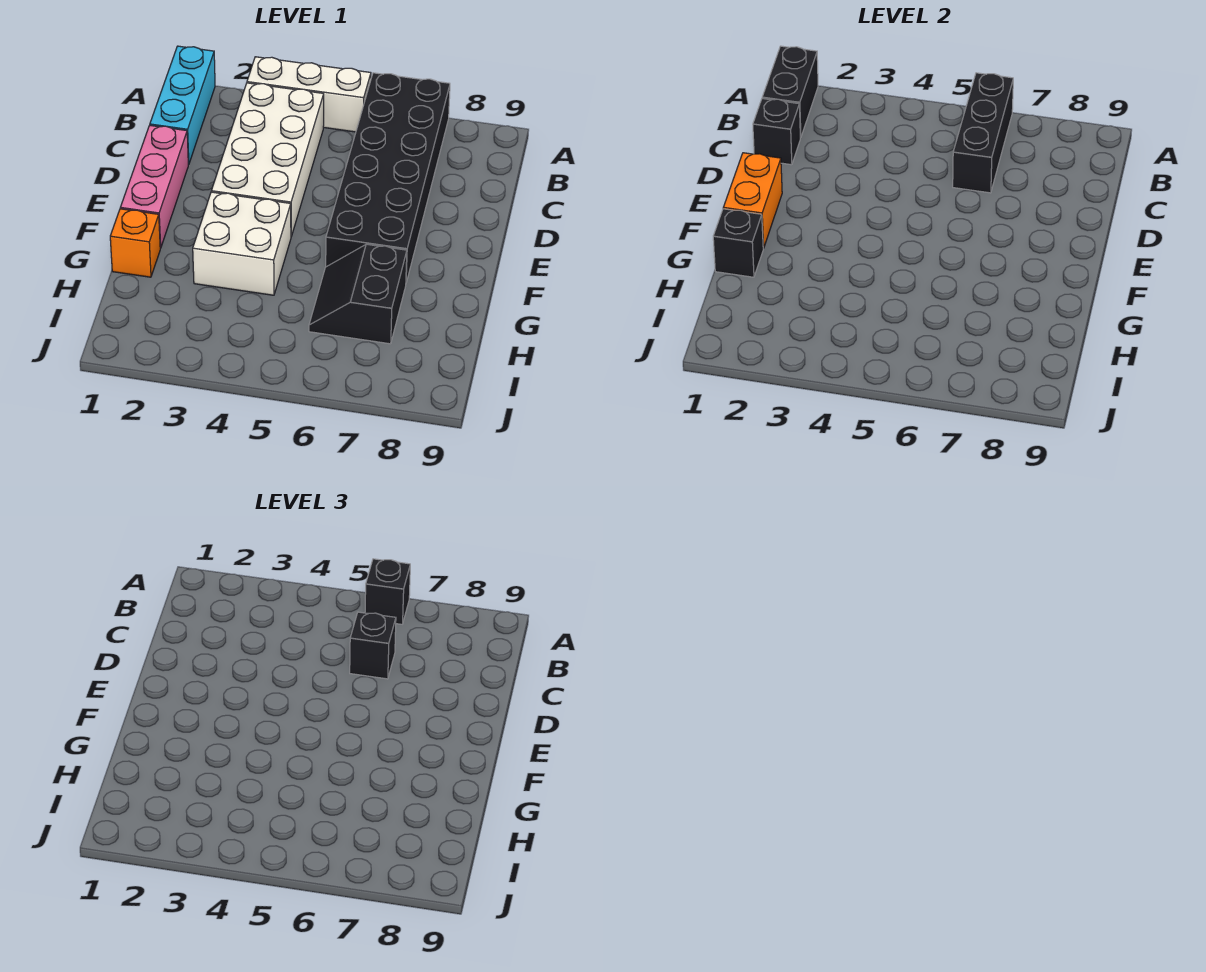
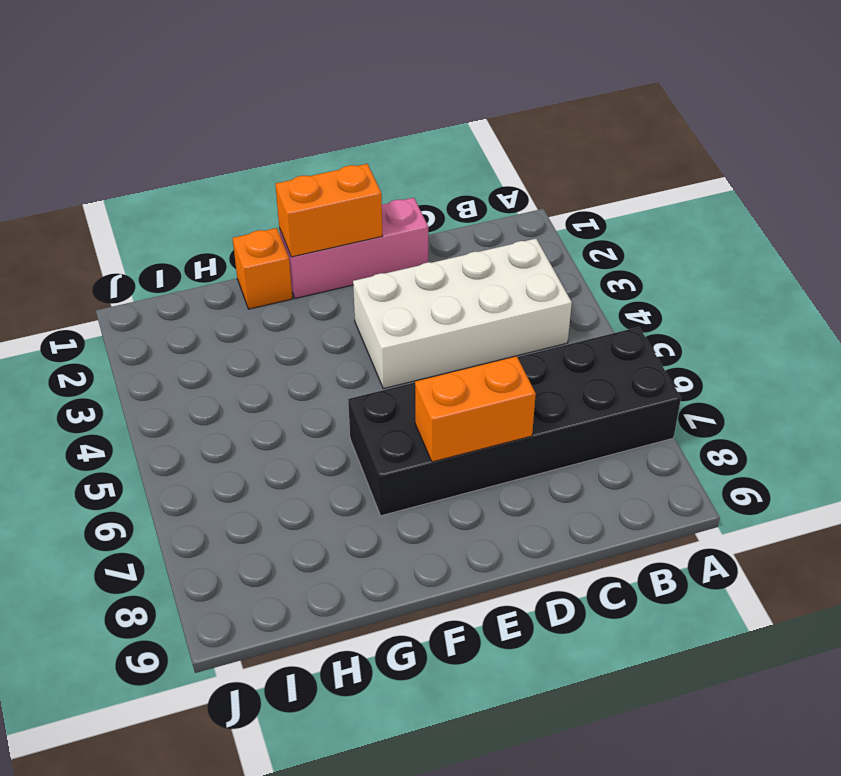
orange 1x2 brick [415,356,536,462] -> none
none -> cyan 1x3 brick [150,46,215,165]
none -> white 1x3 brick [247,57,371,132]
none -> white 2x2 brick [193,192,291,295]

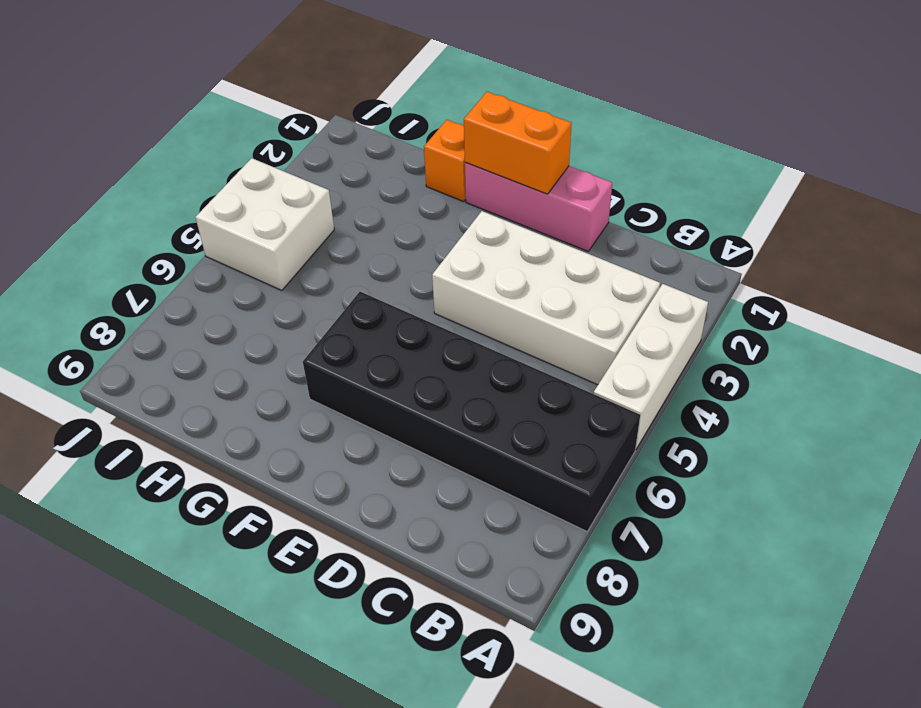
white 2x2 brick [195,158,334,290] -> white 2x2 brick moved to [193,192,291,295]
none -> cyan 1x3 brick [150,46,215,165]
none -> black 2x2 slope [309,244,407,344]
none -> black 1x2 brick [762,46,818,138]

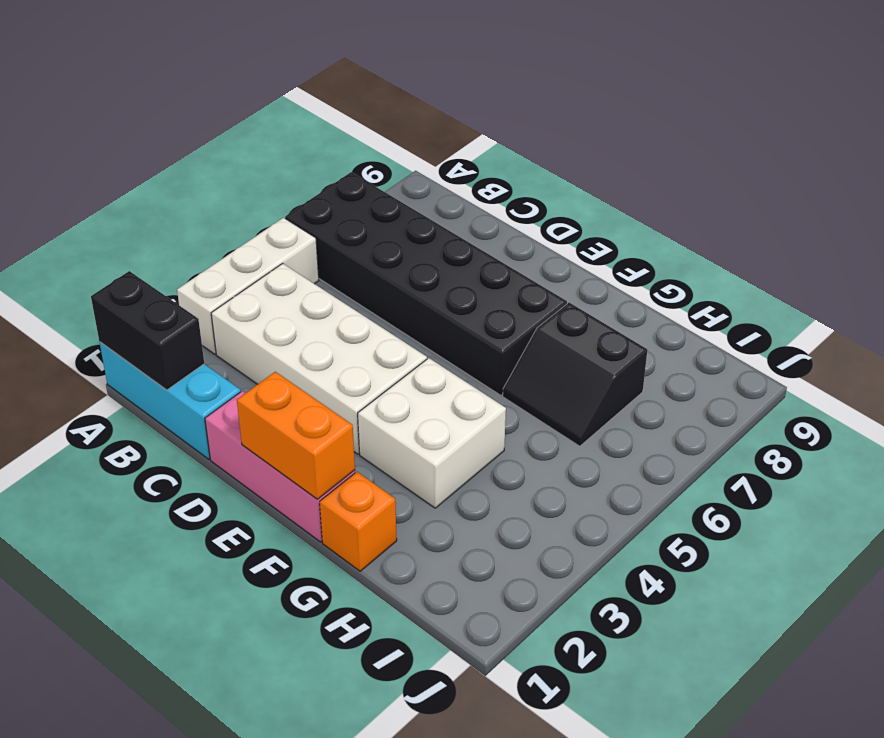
none -> black 1x3 brick [953,73,1013,193]
none -> black 1x1 brick [753,99,800,165]
none -> black 1x1 brick [713,209,763,277]

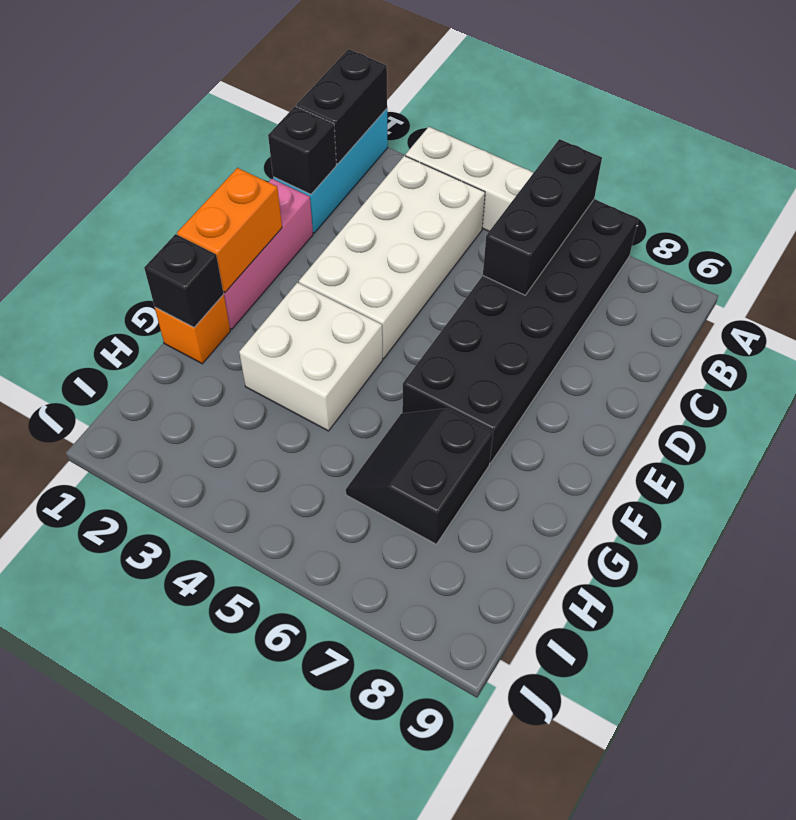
none -> black 1x1 brick [365,559,410,624]
none -> black 1x1 brick [350,612,396,679]

